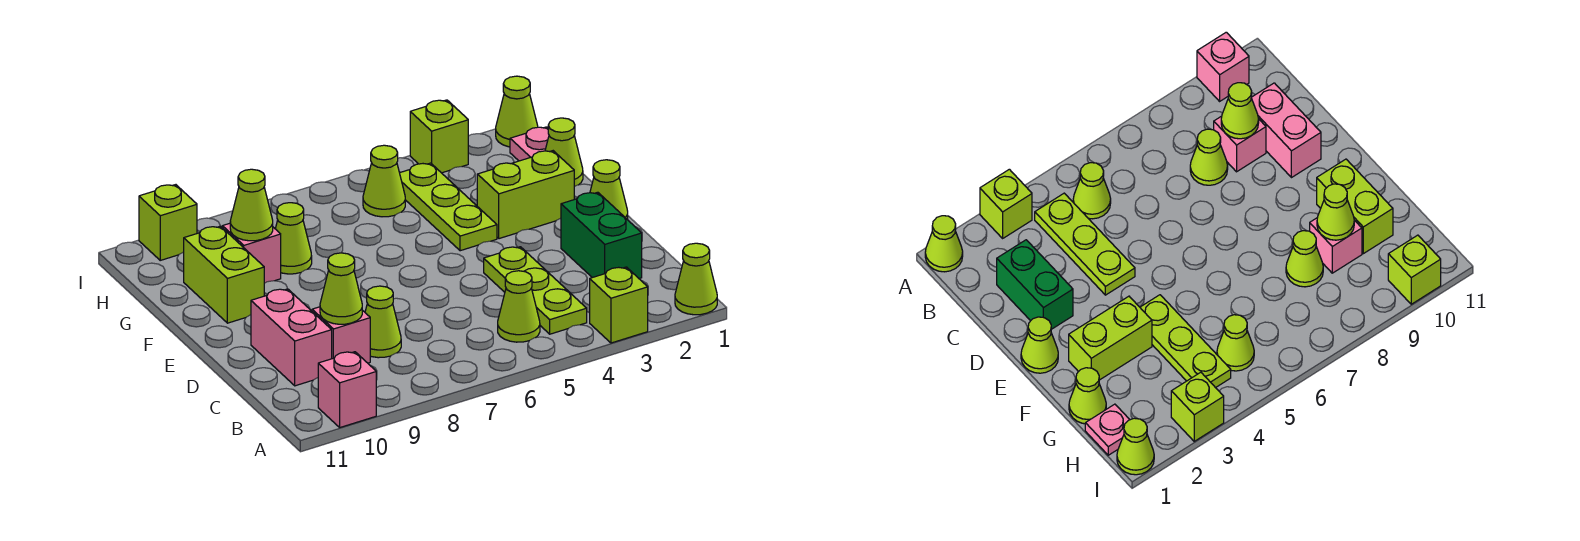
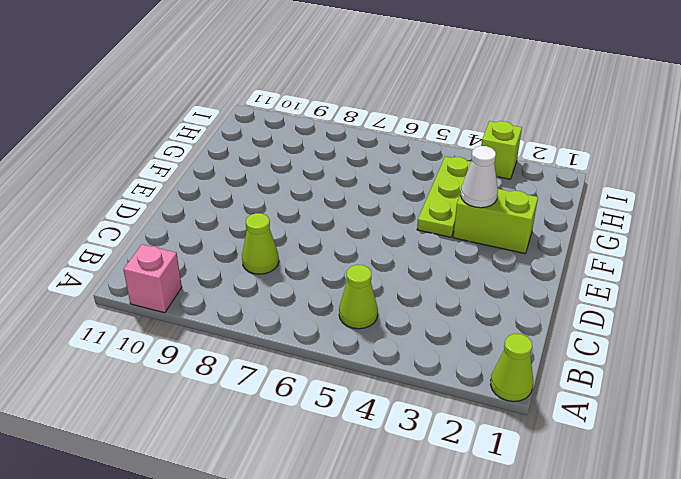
white 1x1 cone [461,146,498,208] -> none
none -> lime 1x1 brick [590,267,648,343]
none -> lime 1x3 plate [484,247,587,334]
none -> green 1x2 brick [561,192,642,279]

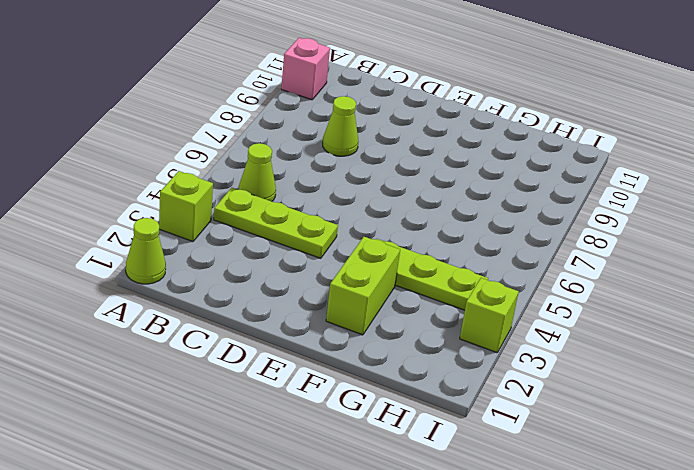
none -> green 1x2 brick [561,192,642,279]
none -> pink 1x1 brick [312,307,370,363]
none -> pink 1x2 brick [251,289,332,386]

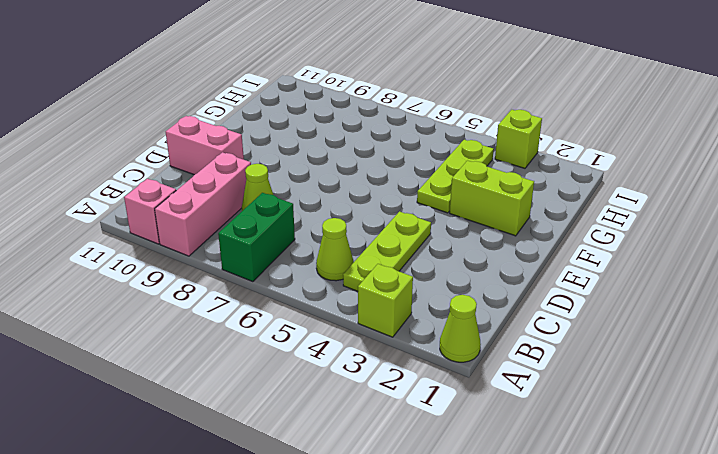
green 1x2 brick [218,193,295,282] -> green 1x2 brick moved to [561,192,642,279]
pink 1x3 brick [155,152,251,256] -> pink 1x1 brick [312,307,370,363]
pink 1x2 brick [166,116,244,175] -> pink 1x2 brick turned to [251,289,332,386]
none -> lime 1x1 cone [590,160,628,220]
none -> lime 1x2 brick [184,226,264,323]
none -> lime 1x1 cone [545,118,583,187]

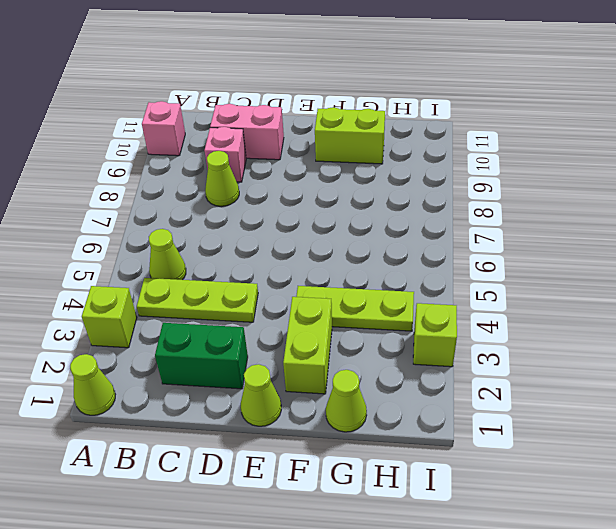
none -> lime 1x1 cone [275,203,312,274]
none -> pink 1x1 brick [222,223,281,283]
none -> pink 1x1 plate [510,127,549,161]

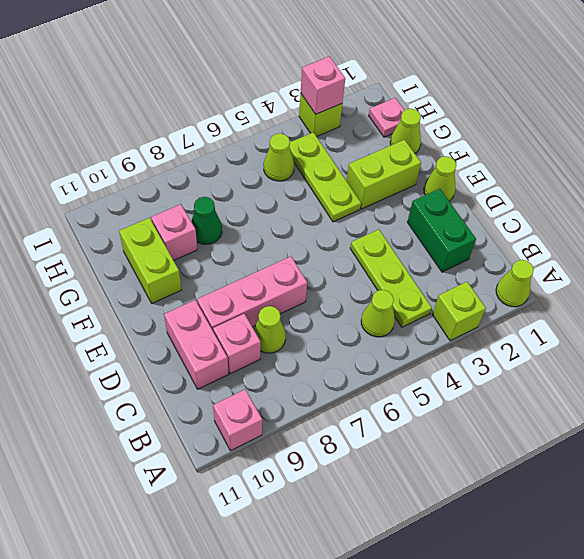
pink 1x3 brick [197,256,307,330] -> none
green 1x1 cone [191,197,222,244] -> lime 1x1 cone [275,203,312,274]
pink 1x1 brick [301,56,345,114] -> none
none -> lime 1x1 cone [496,76,538,147]
none -> lime 1x1 brick [139,185,197,260]
none -> lime 1x1 cone [320,253,362,324]

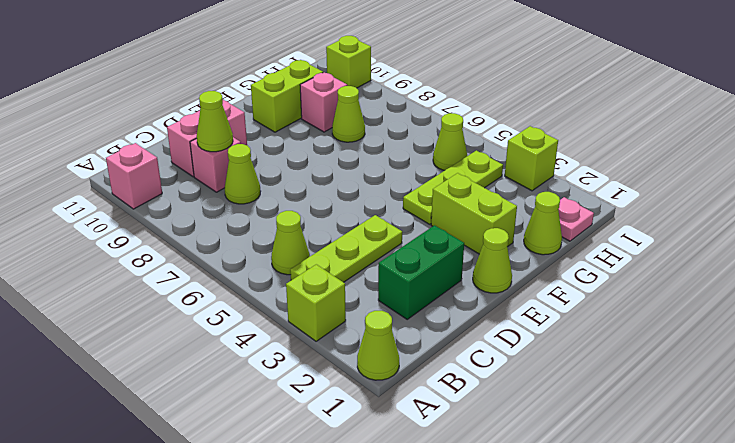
none -> lime 1x1 cone [496,76,538,147]
none -> lime 1x1 cone [230,169,273,241]

